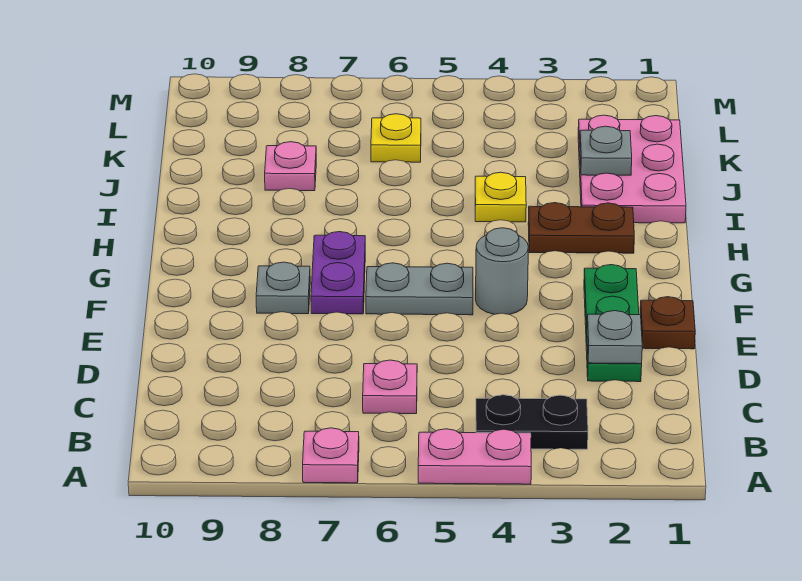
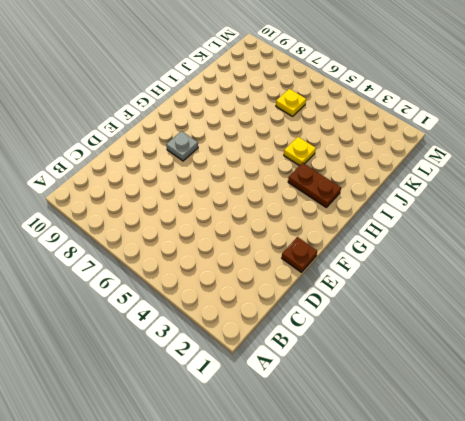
none -> pink 1x2 plate [418,429,531,484]
none -> pink 1x1 plate [303,428,359,483]
none -> black 1x2 plate [476,395,588,449]

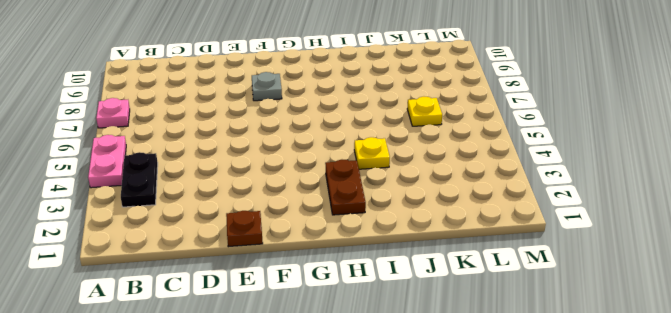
none -> pink 1x1 plate [363,360,417,414]
none -> green 1x3 plate [584,265,642,382]
none -> grey 1x1 round brick [476,228,529,314]

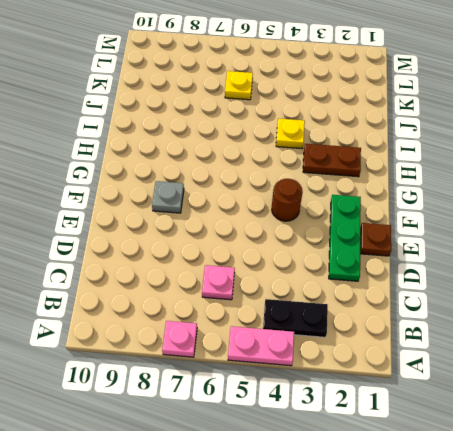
brown 1x1 round brick [272,179,302,221] -> grey 1x1 round brick [476,228,529,314]
none -> grey 1x2 plate [366,263,473,315]
none -> purple 1x2 plate [311,232,365,314]
none -> pink 2x3 plate [578,115,686,223]

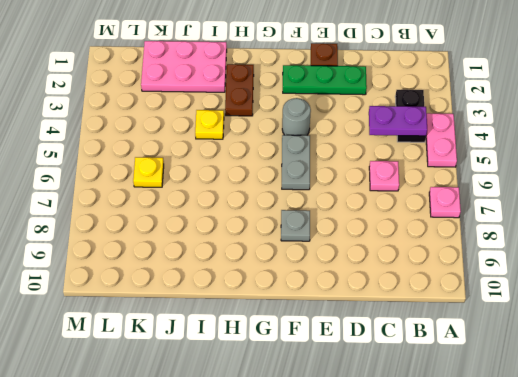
purple 1x2 plate [369,106,427,136] -> purple 1x2 plate moved to [311,232,365,314]
none -> pink 1x1 plate [265,142,316,191]
none -> grey 1x1 plate [587,311,642,364]
none -> grey 1x1 plate [580,126,632,175]

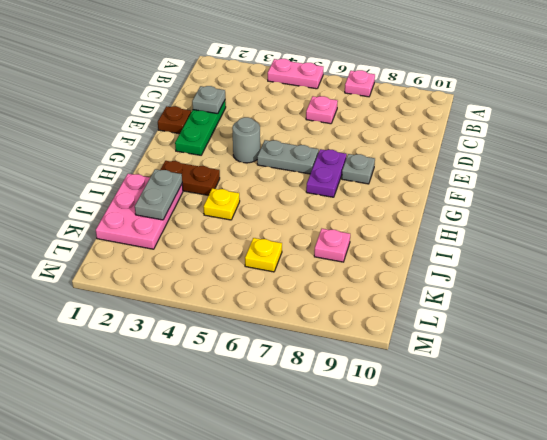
grey 1x2 plate [135,169,182,220] -> grey 1x1 plate [580,126,632,175]
none -> black 1x2 plate [476,395,588,449]

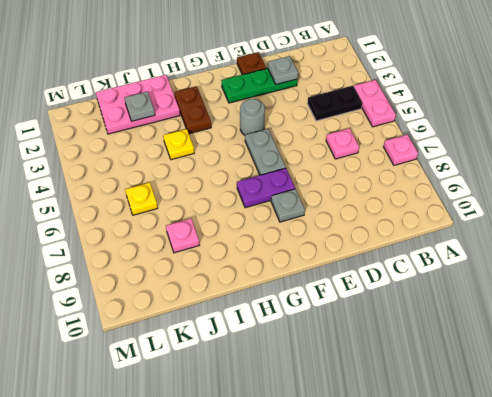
black 1x2 plate [307,86,362,121] -> black 1x2 plate turned to [476,395,588,449]

